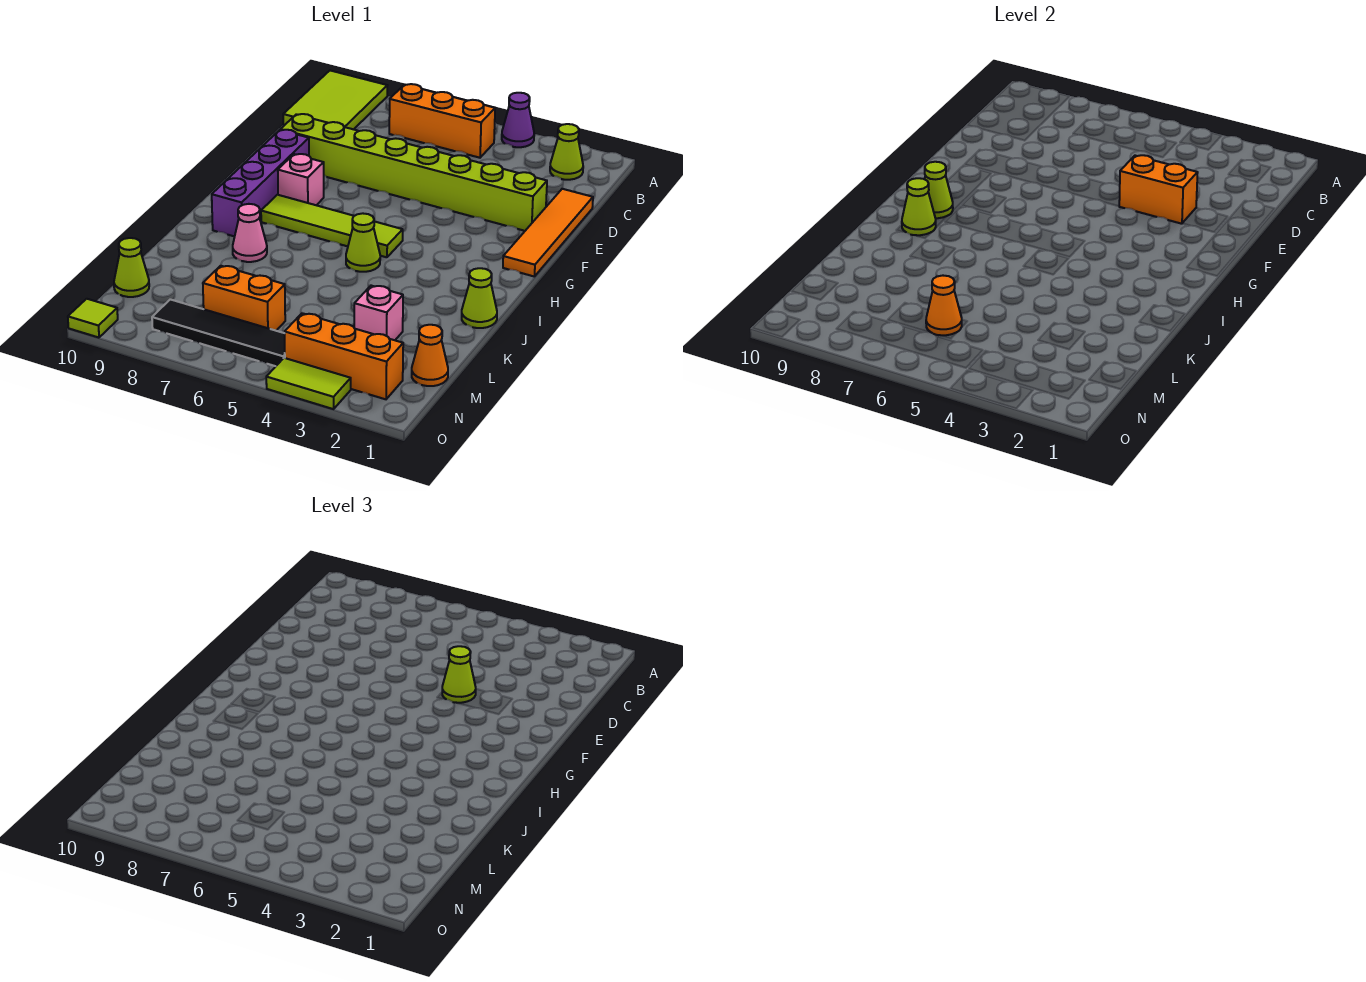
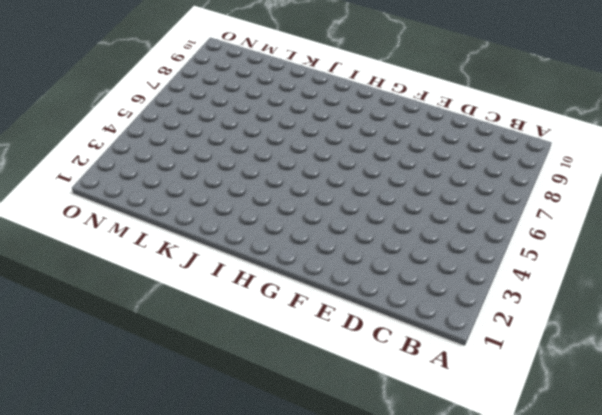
none -> purple 1x1 cone [502,93,534,147]
none -> lime 2x3 tile [283,71,388,129]
none -> lime 1x1 cone [550,124,583,180]

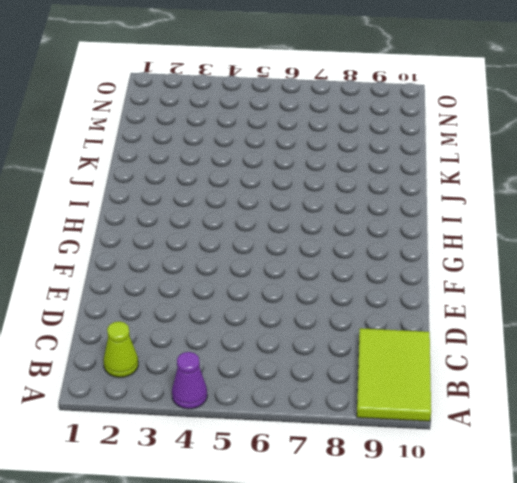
none -> orange 1x3 brick [389,84,495,158]
none -> orange 1x4 tile [503,189,593,277]
none -> lime 1x8 brick [280,114,547,231]

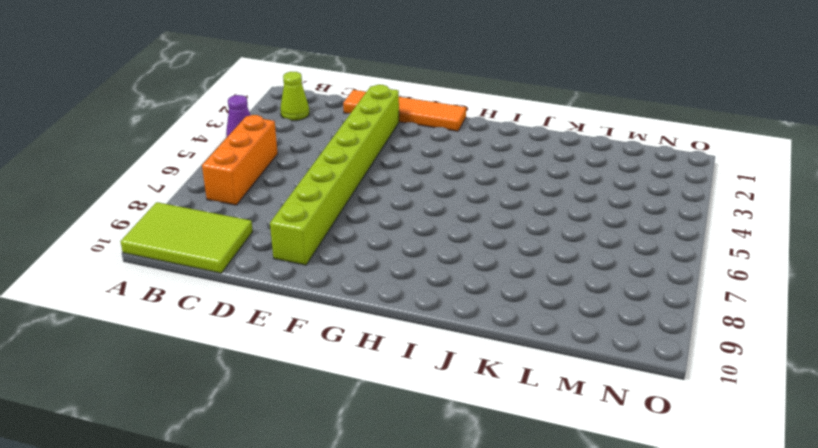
none -> purple 1x4 brick [212,130,309,237]
none -> pink 1x1 brick [278,154,324,205]
none -> lime 1x4 tile [261,195,403,257]

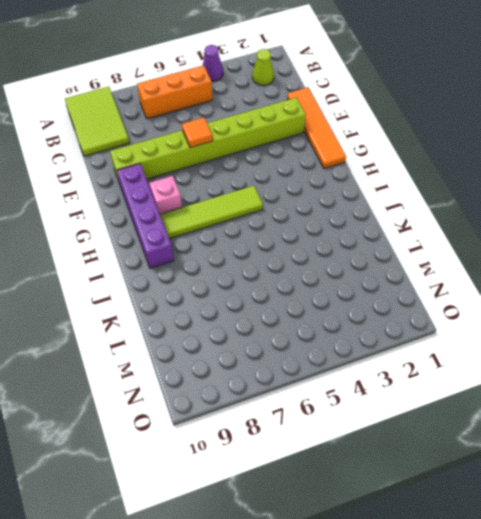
orange 1x1 tile [182,117,213,148] -> none
none -> lime 1x1 cone [346,213,380,272]
none -> lime 1x1 cone [462,268,497,328]
none -> pink 1x1 cone [233,204,267,262]

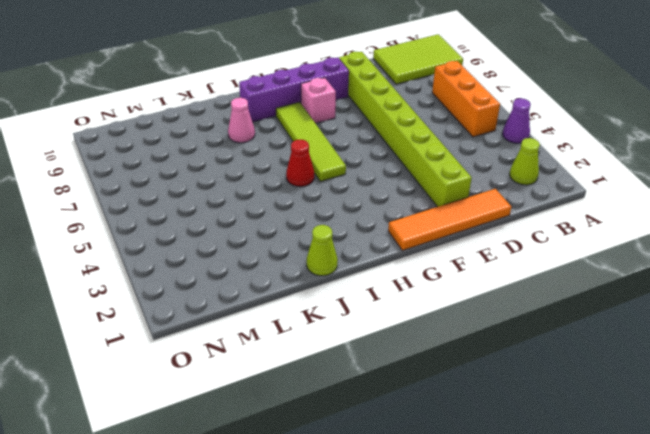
red 1x1 cone [286,139,314,187] -> lime 1x1 cone [346,213,380,272]
none -> pink 1x1 brick [354,286,403,340]
none -> orange 1x1 cone [412,325,448,386]
none -> orange 1x2 brick [203,266,285,331]

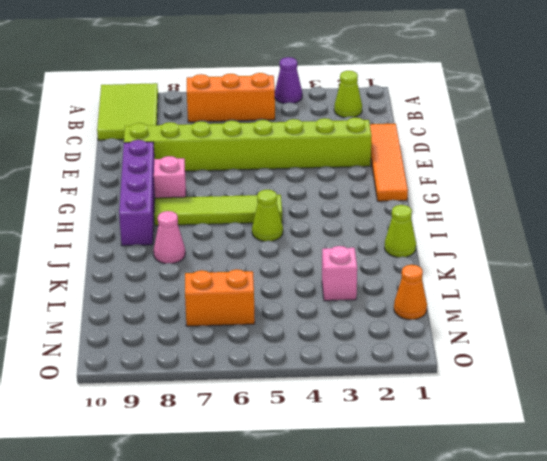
none -> lime 1x1 cone [114,238,149,297]
none -> orange 1x3 brick [285,313,403,399]
none -> black 1x4 tile [152,299,285,366]

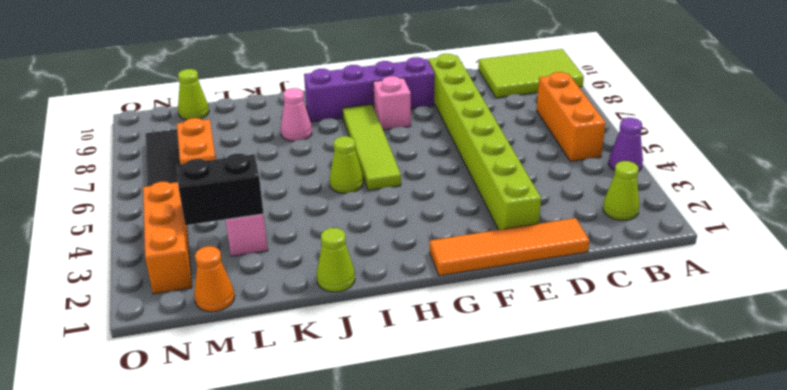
black 1x2 brick [177,154,264,225] -> none
none -> lime 1x2 tile [266,358,351,409]
none -> lime 1x1 tile [68,299,118,338]
none -> orange 1x2 brick [1119,155,1198,224]

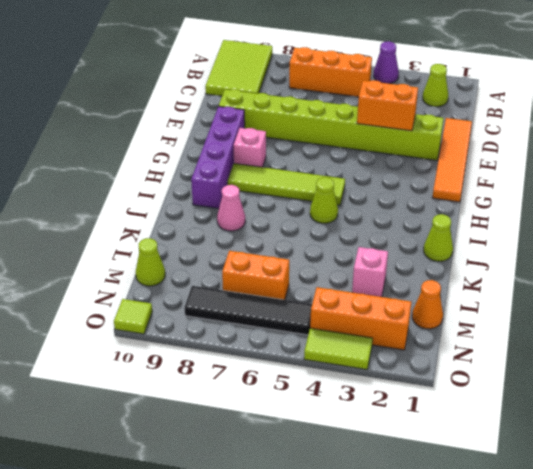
none -> lime 1x1 cone [925,162,953,218]
none -> lime 1x1 cone [902,178,936,235]
none -> orange 1x1 cone [926,276,962,335]

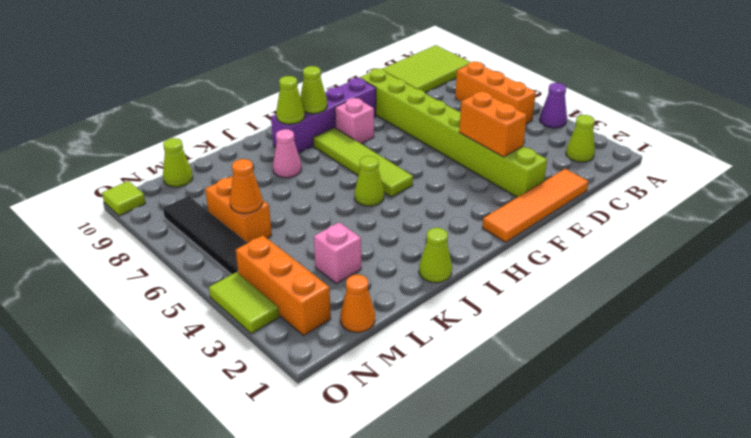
none -> lime 1x1 cone [442,646,476,703]

